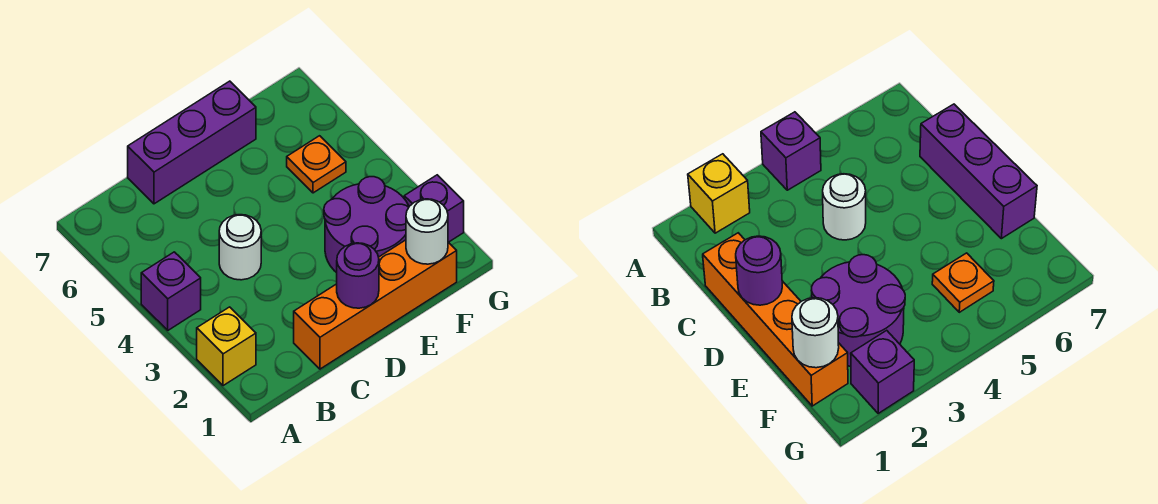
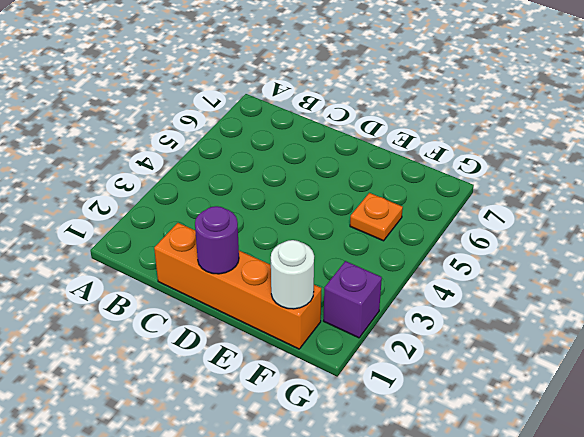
none -> yellow 1x1 brick [197,307,256,386]
none -> purple 1x1 brick [141,252,201,330]

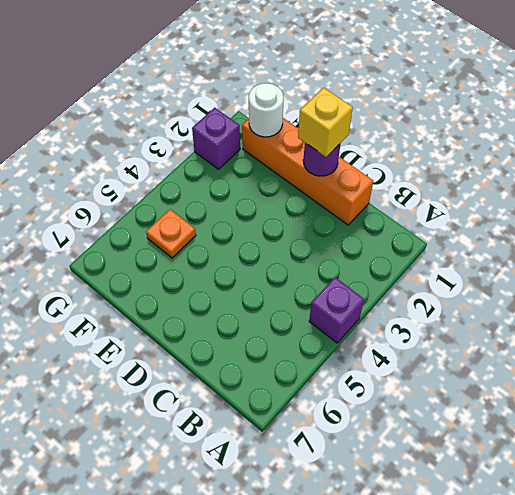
yellow 1x1 brick [298,88,353,157] -> yellow 1x1 brick moved to [197,307,256,386]
none -> white 1x1 round brick [219,215,261,280]
none -> purple 1x3 brick [128,81,256,204]

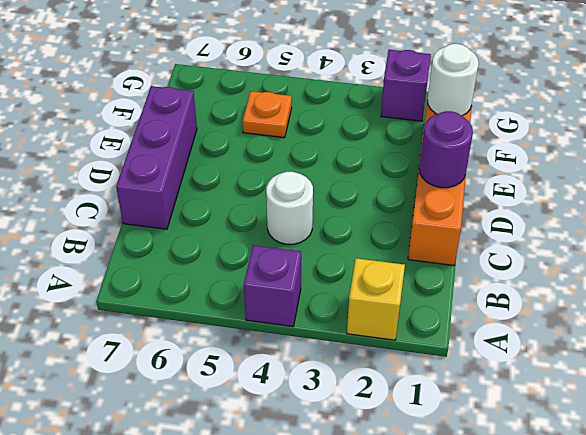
none -> purple 2x2 round brick [324,177,409,273]

